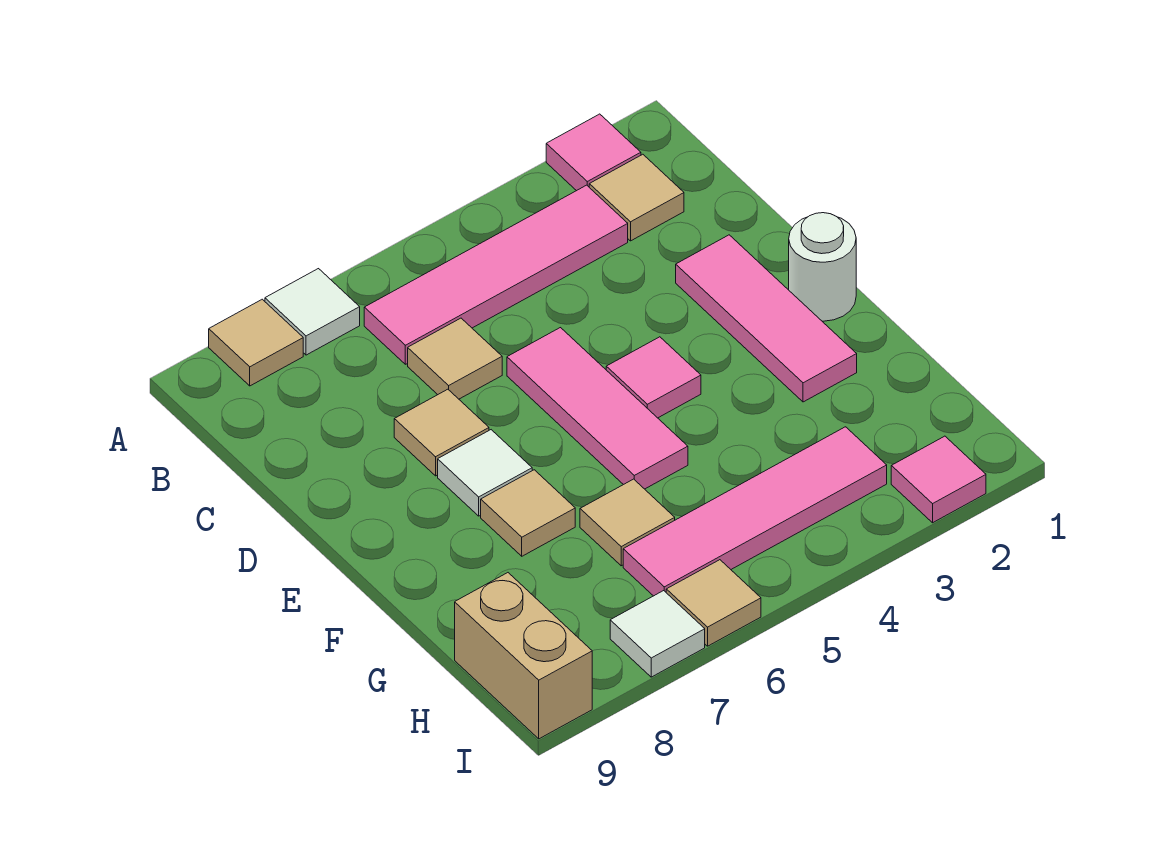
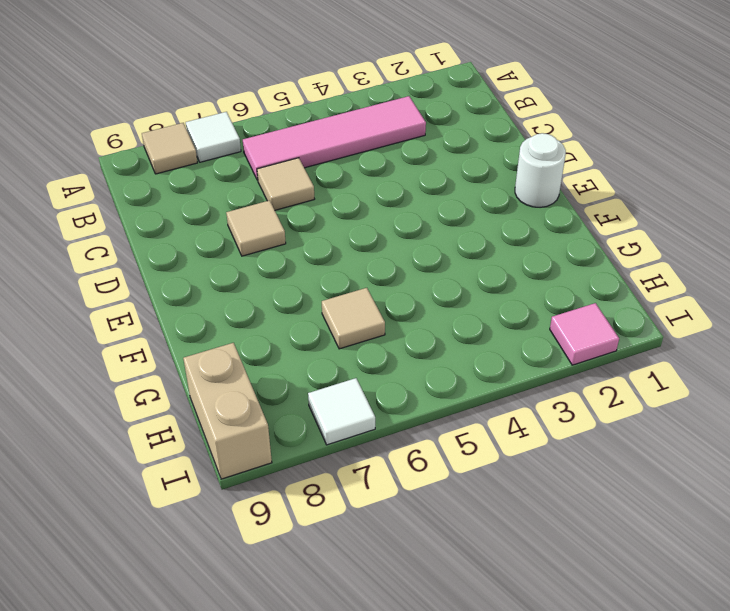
none -> pink 1x1 tile [546,114,641,191]
none -> tan 1x1 tile [589,154,684,241]
none -> pink 1x3 tile [676,235,857,402]

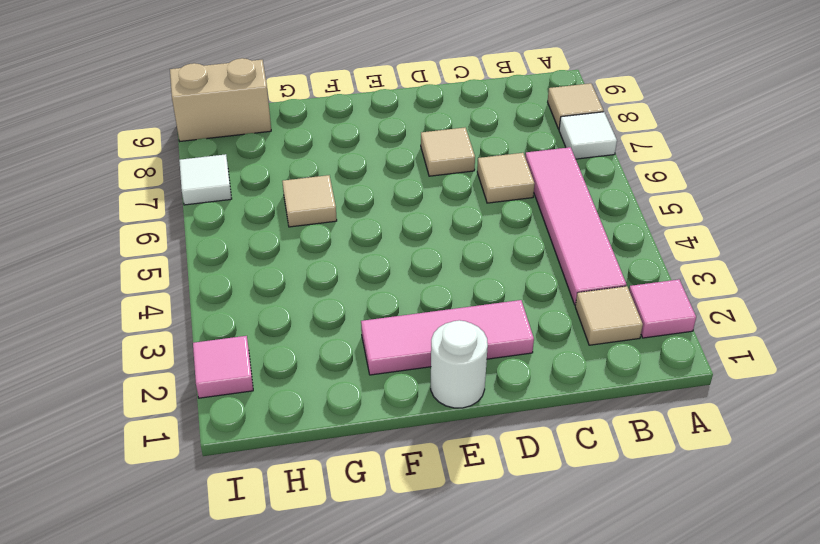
none -> pink 1x3 tile [507,328,688,489]
none -> pink 1x1 tile [606,337,701,418]
none -> white 1x1 tile [438,430,532,516]

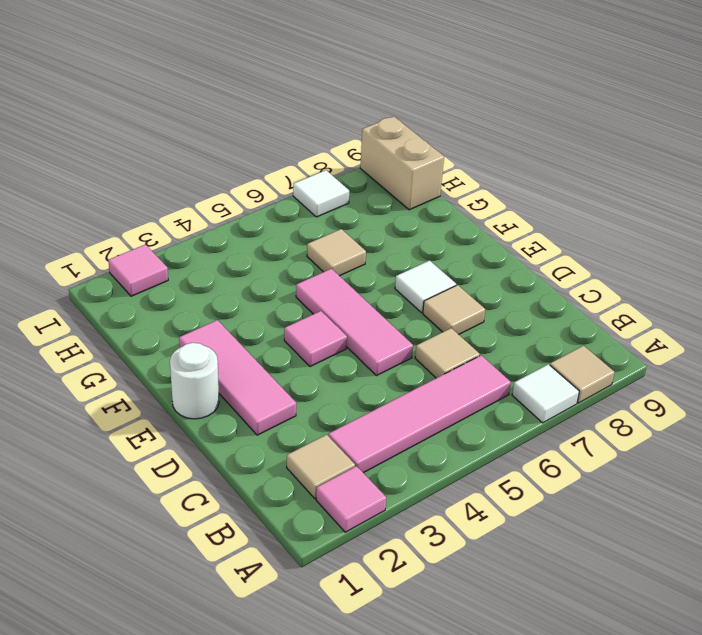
none -> tan 1x1 tile [481,470,575,556]
none -> pink 1x4 tile [623,427,887,596]
none -> tan 1x1 tile [666,560,761,646]

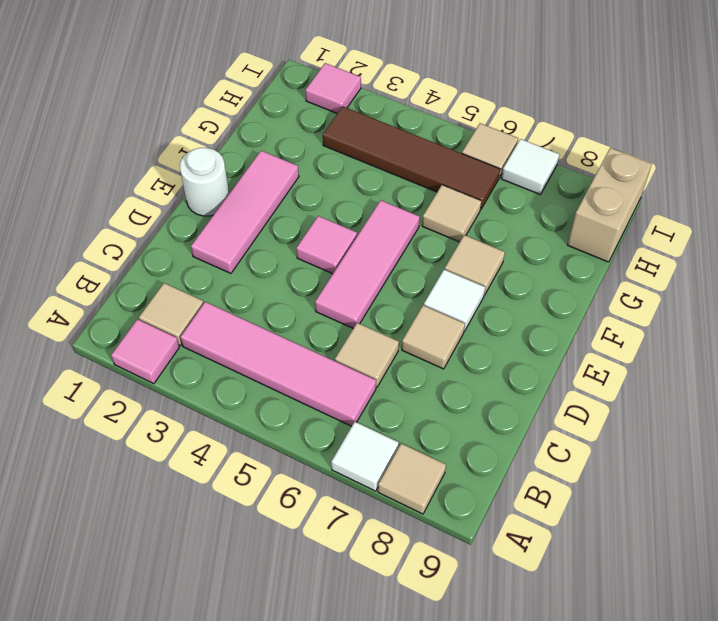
brown 1x4 tile [323,106,500,210] -> pink 1x4 tile [623,427,887,596]

